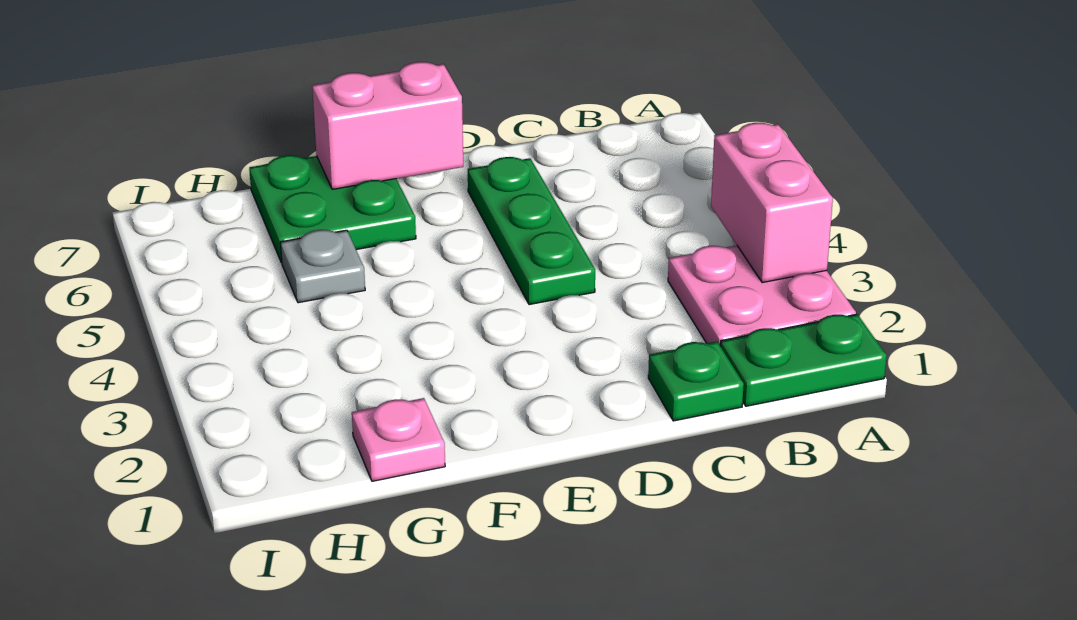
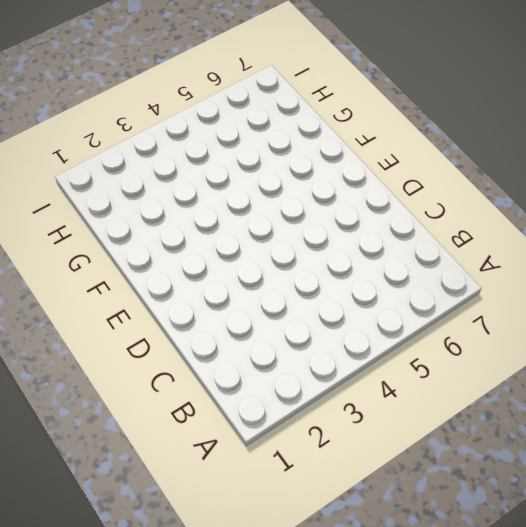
none -> green 1x2 plate [720,314,887,406]
none -> pink 2x2 plate [668,245,856,345]

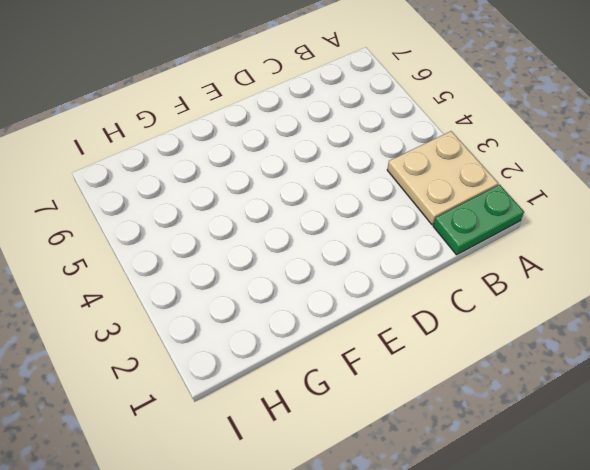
tan 2x2 plate [387,131,498,225] -> pink 2x2 plate [668,245,856,345]
none -> green 1x1 plate [648,341,744,421]
none -> green 1x3 plate [468,157,595,305]

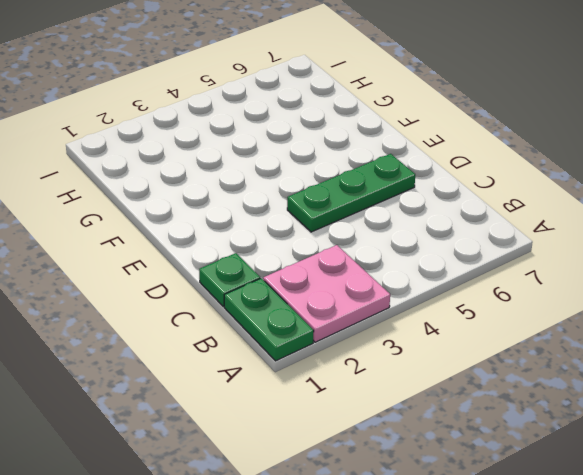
none -> green 2x2 plate [249,155,416,263]
none -> pink 1x1 plate [352,398,445,481]

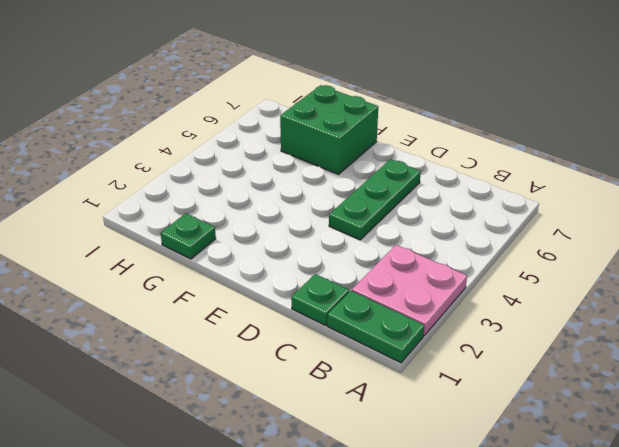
green 2x2 brick [280,85,378,174] -> green 2x2 plate [249,155,416,263]
green 1x1 plate [161,213,216,259] -> pink 1x1 plate [352,398,445,481]
none -> grey 1x1 plate [280,230,365,303]
none -> pink 1x2 brick [711,123,833,283]

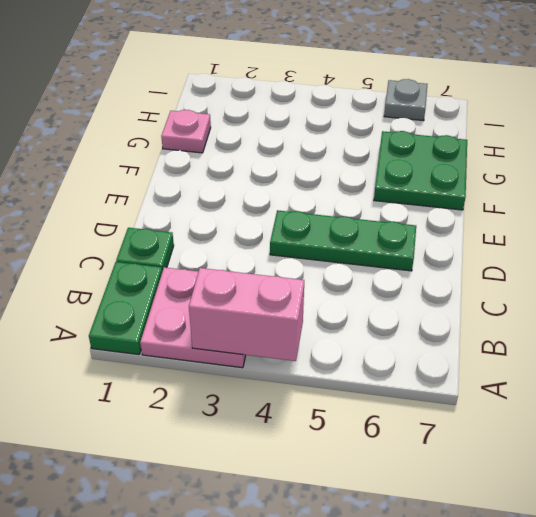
grey 1x1 plate [384,79,427,121] -> grey 1x1 plate moved to [280,230,365,303]
none -> pink 1x2 brick [312,62,463,189]

